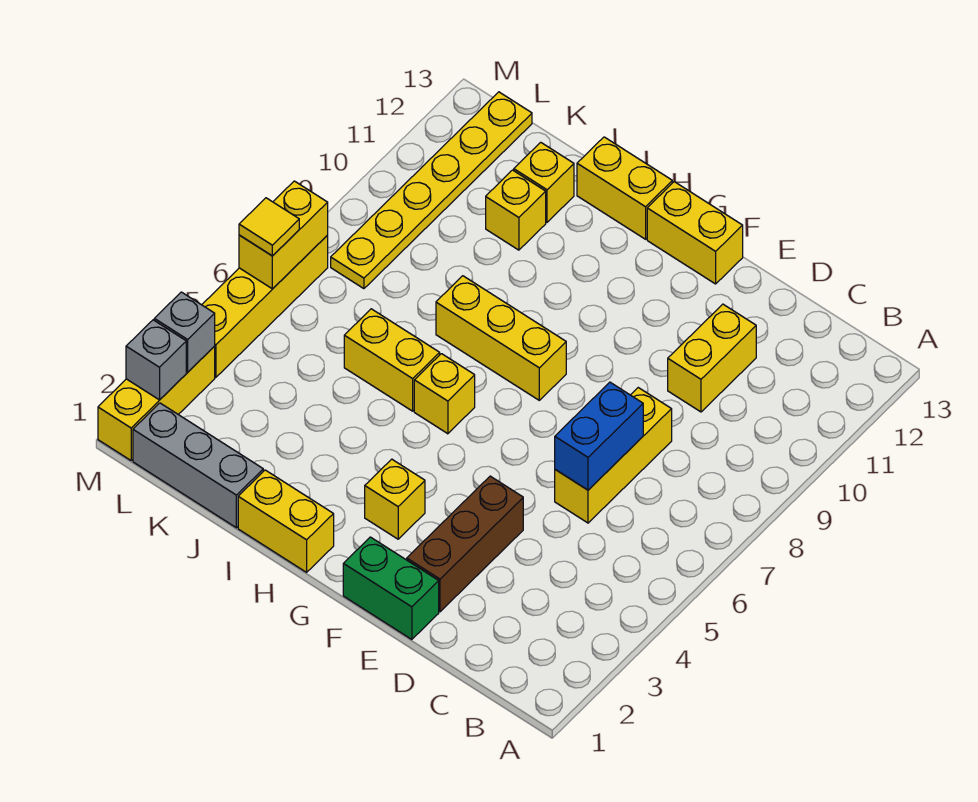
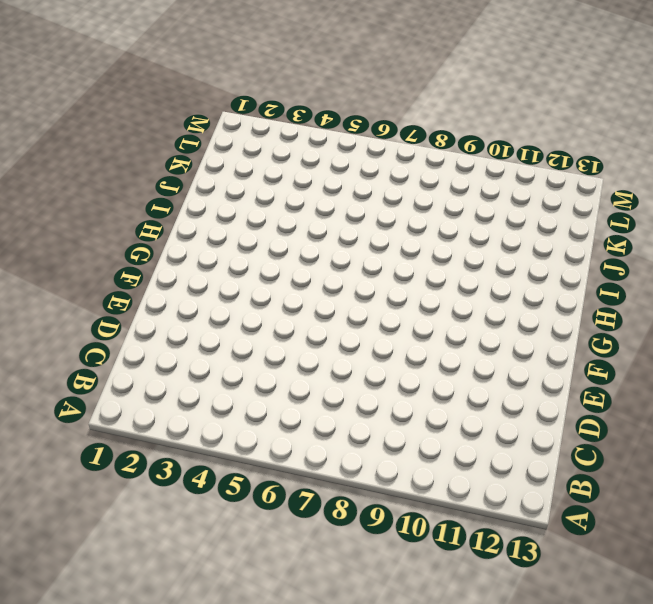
none -> yellow 1x3 brick [555,388,672,523]
none -> yellow 1x2 brick [668,304,756,412]
none -> green 1x2 brick [343,537,439,639]

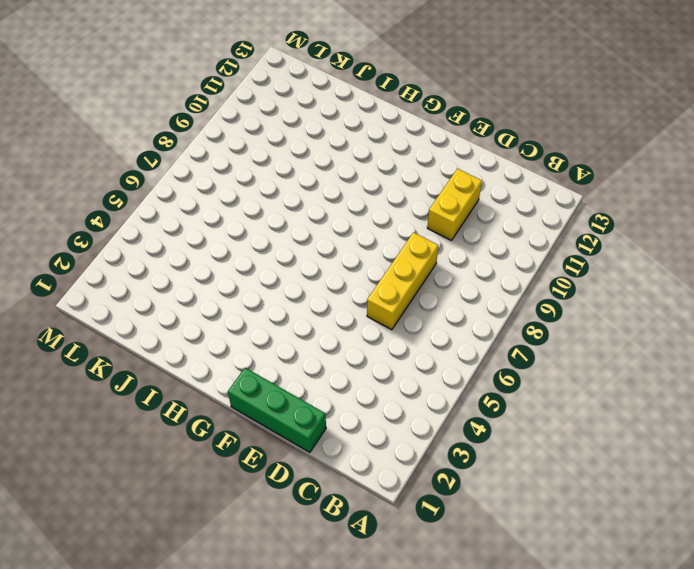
green 1x3 brick [228,368,326,452] -> green 1x2 brick [343,537,439,639]
none -> brown 1x3 brick [407,476,523,612]
none -> yellow 1x2 brick [647,182,743,284]
none -> yellow 1x1 brick [365,459,425,539]

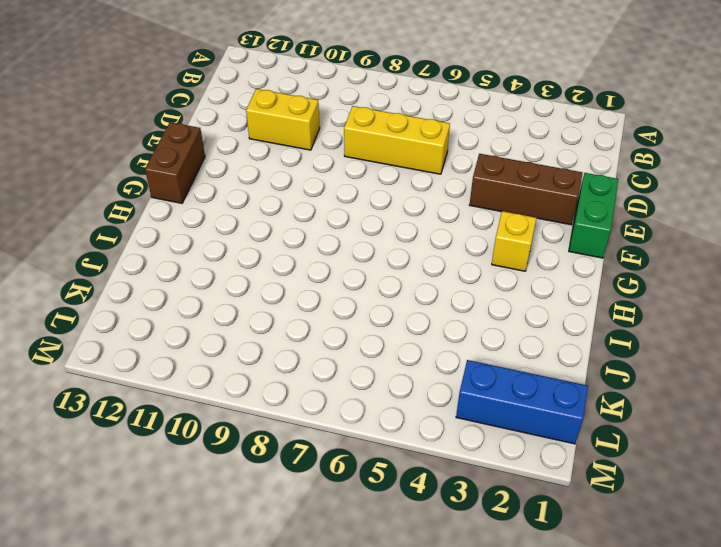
brown 1x2 brick [145,122,205,203] -> yellow 1x2 brick [647,182,743,284]
blue 1x3 brick [456,360,588,444] -> grey 1x3 brick [133,403,263,528]
none -> yellow 1x3 brick [436,276,566,400]
none -> yellow 1x2 brick [238,470,334,572]
none -> yellow 1x1 brick [414,354,475,434]

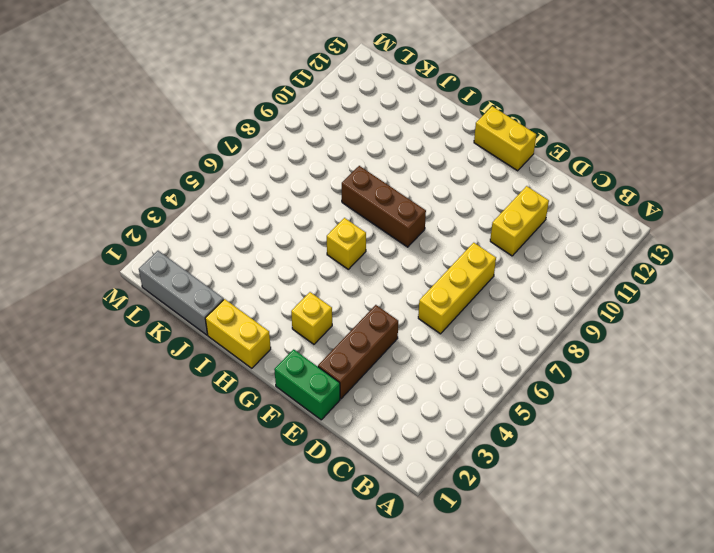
brown 1x3 brick [342,166,426,247] -> yellow 1x3 brick [436,276,566,400]
none -> yellow 1x2 brick [577,137,672,239]
none -> yellow 1x2 brick [344,309,440,411]
none -> yellow 1x1 brick [486,170,546,250]

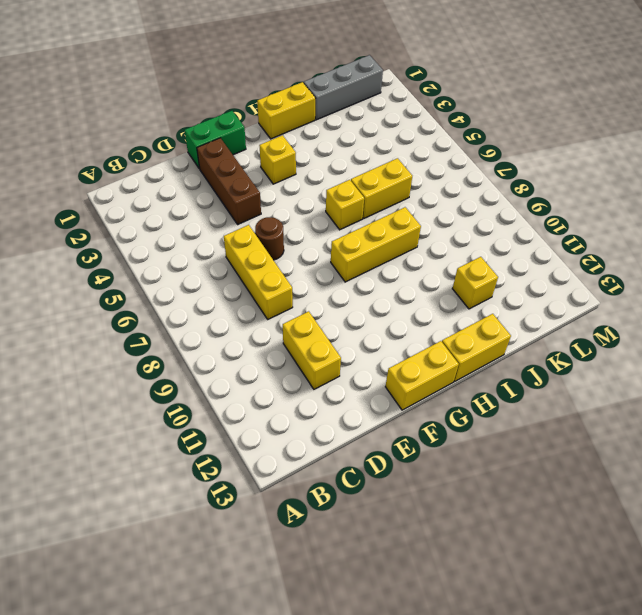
brown 1x1 round brick [255,217,284,260] -> none
none -> yellow 1x1 brick [514,142,574,222]
none -> yellow 1x6 plate [331,92,532,289]
none -> yellow 1x3 brick [98,346,215,460]

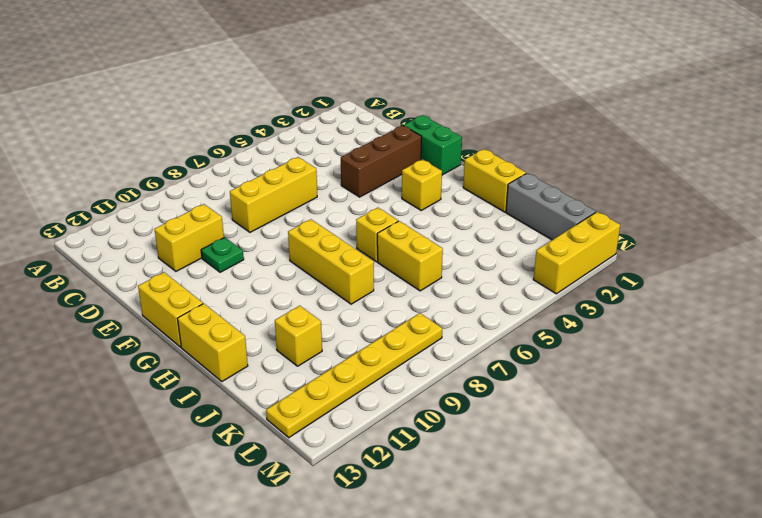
green 1x1 plate [201,237,244,272] -> none
none -> yellow 1x1 brick [514,142,574,222]
none -> yellow 1x4 brick [202,235,328,377]
none -> blue 1x2 brick [555,382,643,490]

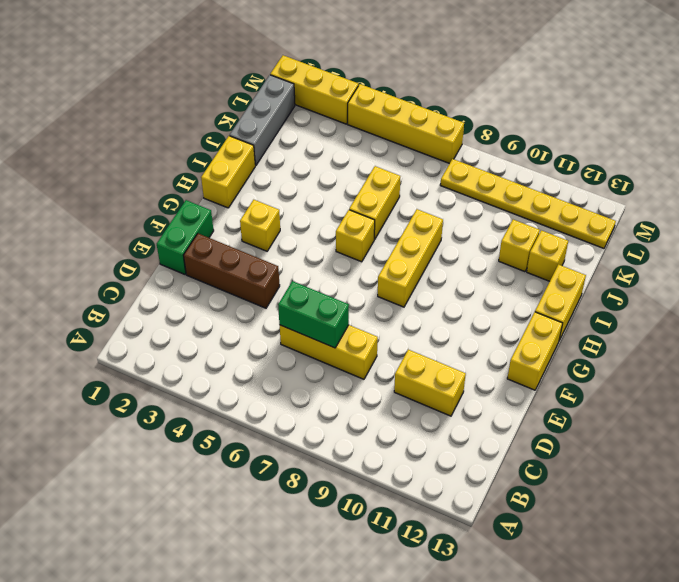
green 1x2 brick [278,281,349,348] -> blue 1x2 brick [555,382,643,490]
none -> grey 1x1 brick [126,320,186,400]
none -> grey 1x1 brick [154,292,215,372]
none -> yellow 1x2 brick [239,181,328,289]

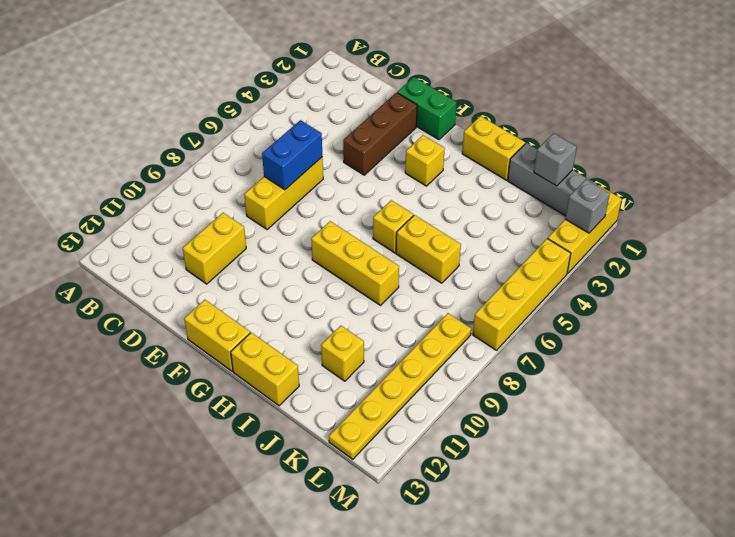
grey 1x1 brick [534,133,577,186] -> grey 1x1 brick moved to [154,292,215,372]
none -> yellow 1x1 brick [514,142,574,222]
none -> yellow 1x2 brick [239,181,328,289]
none -> yellow 1x1 tile [239,198,299,256]

